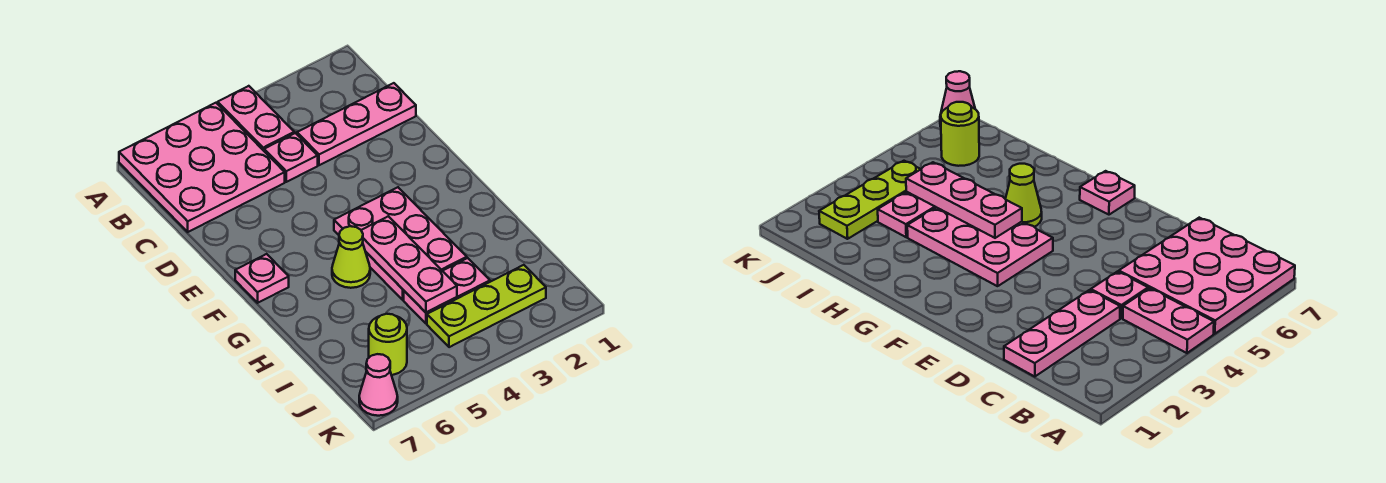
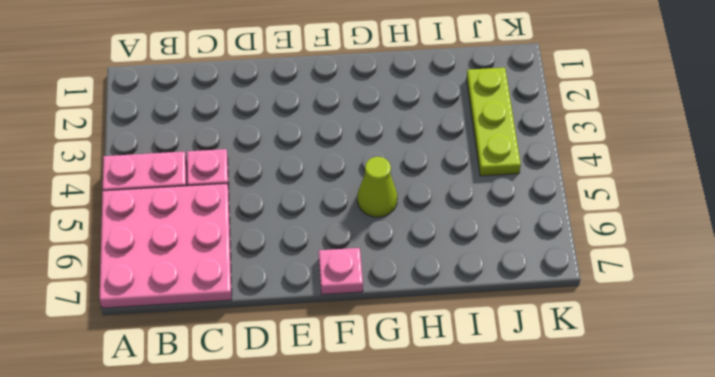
none -> pink 1x3 plate [297,83,416,165]
none -> pink 2x3 plate [334,187,467,300]
none -> pink 1x2 plate [404,258,490,323]

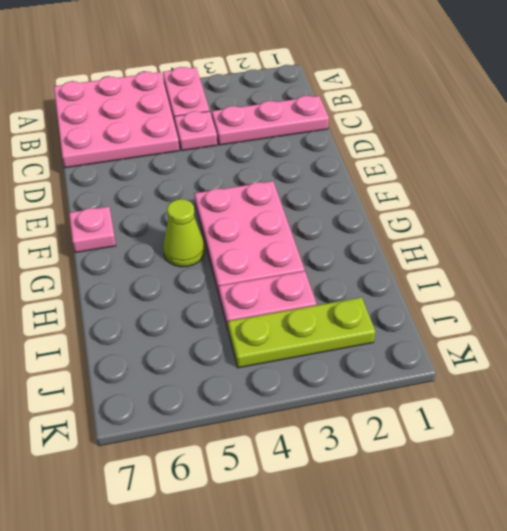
none -> lime 1x1 round brick [369,314,407,375]
none -> pink 1x1 cone [359,354,398,416]
none -> pink 1x3 plate [361,216,457,312]

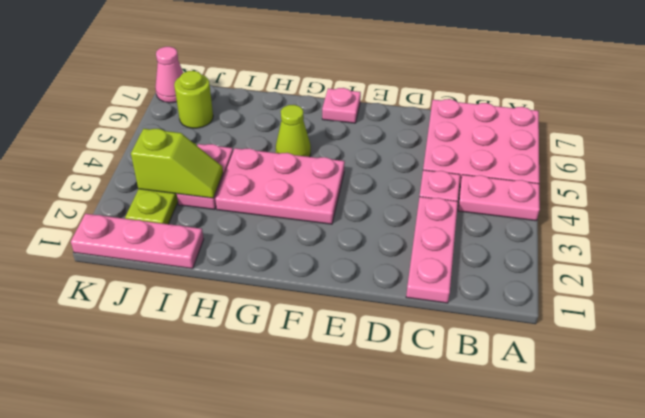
pink 1x3 plate [71,214,204,269] -> pink 1x3 plate moved to [361,216,457,312]
lime 1x2 slope [131,129,223,198] -> none

